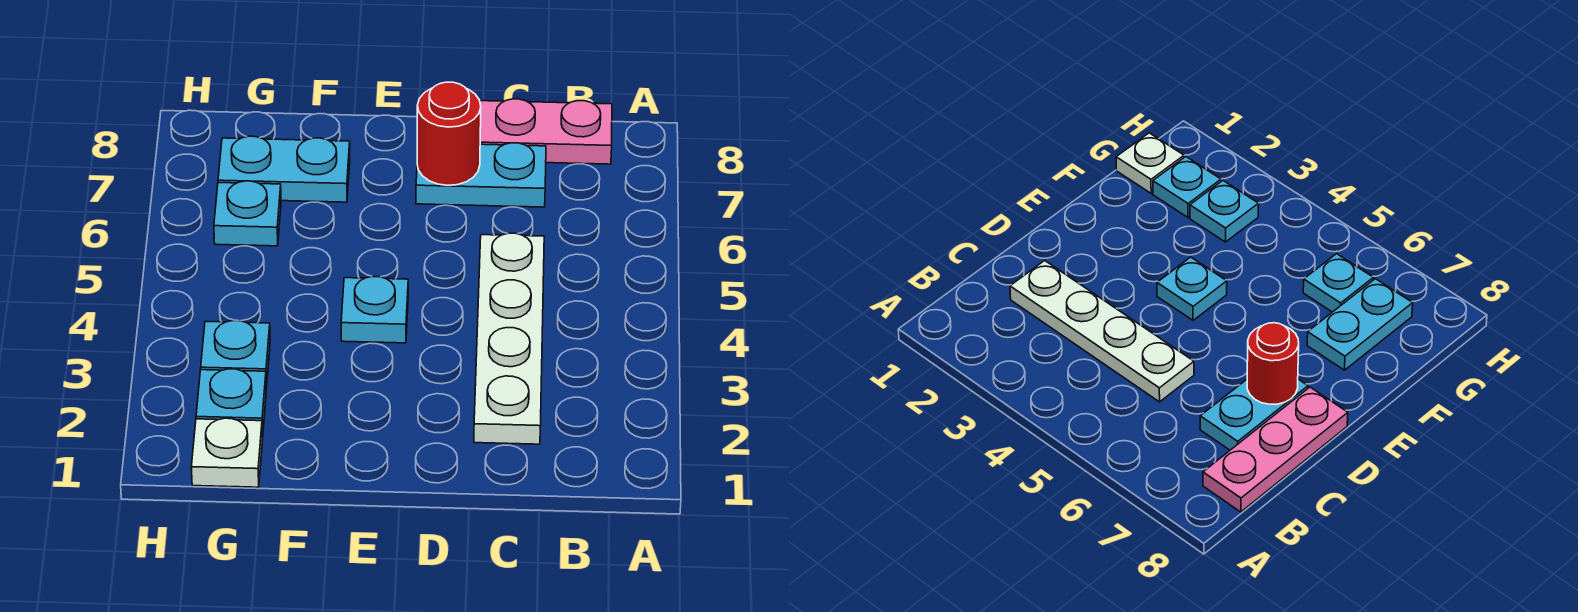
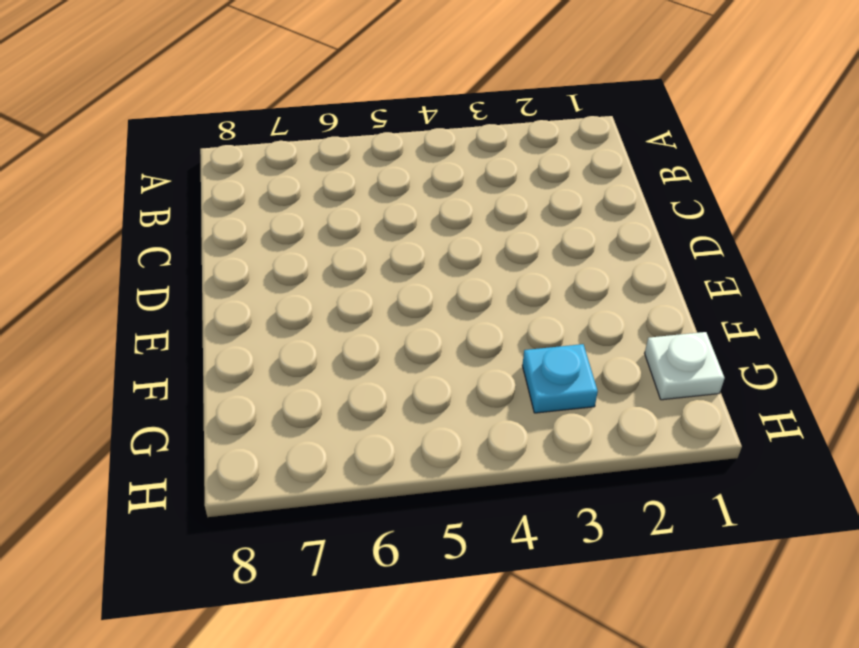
none -> pink 1x3 plate [480,99,612,164]
none -> white 1x4 plate [474,233,544,444]

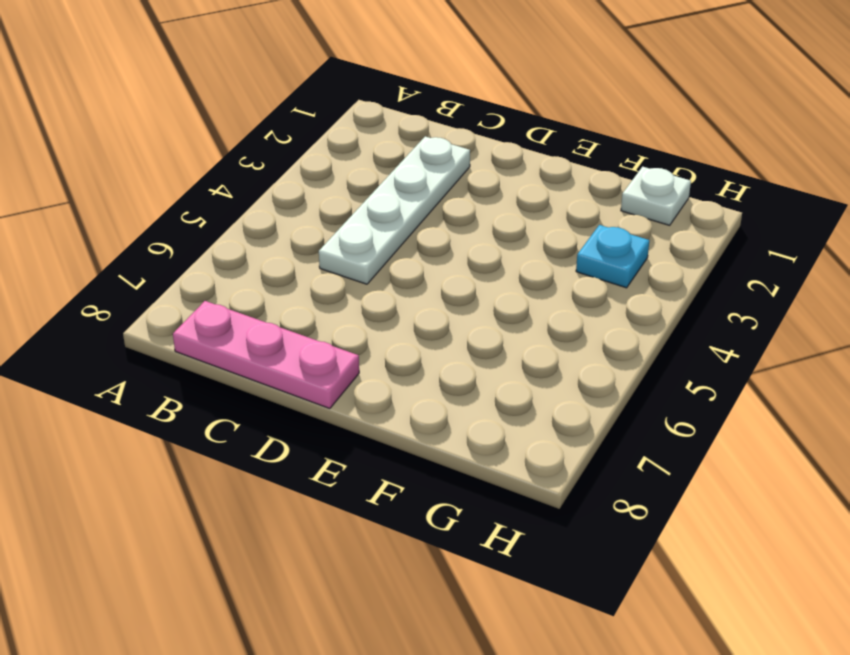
none -> cyan 1x2 plate [416,143,546,207]
none -> cyan 1x1 plate [341,277,408,343]

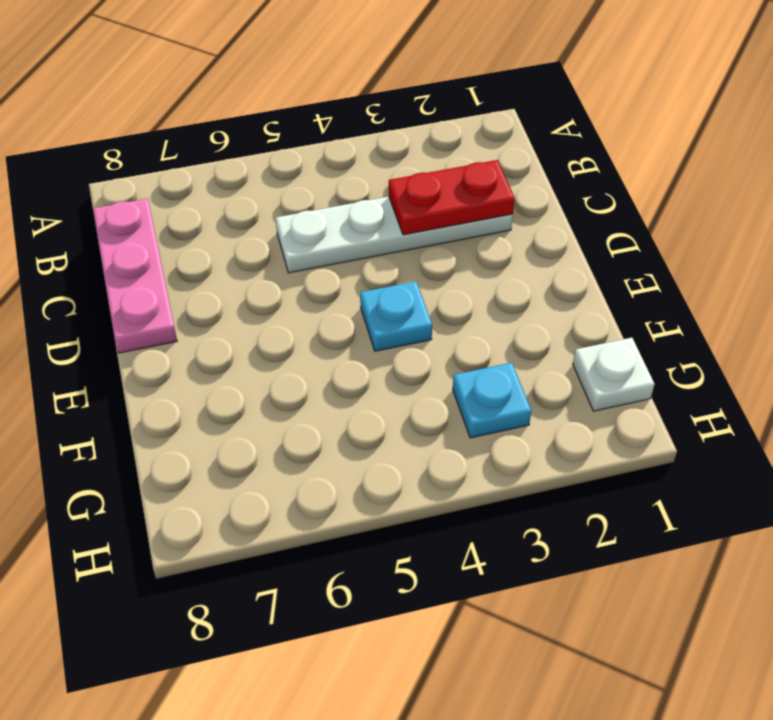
red 1x2 plate [389,160,515,235] -> none
none -> cyan 1x2 plate [416,143,546,207]
none -> cyan 1x2 plate [218,136,350,202]

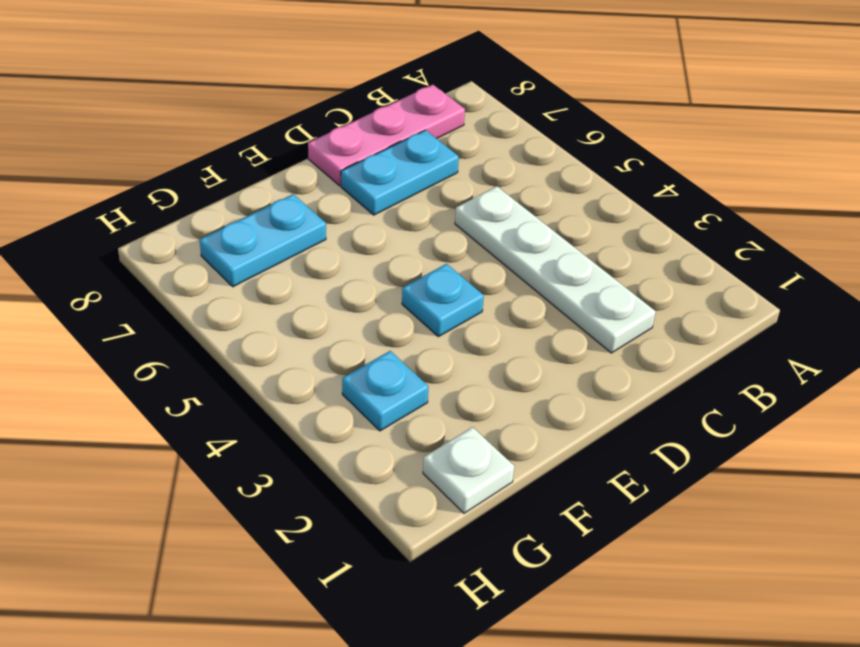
none -> cyan 1x1 plate [196,369,266,437]
none -> cyan 1x1 plate [214,181,281,246]

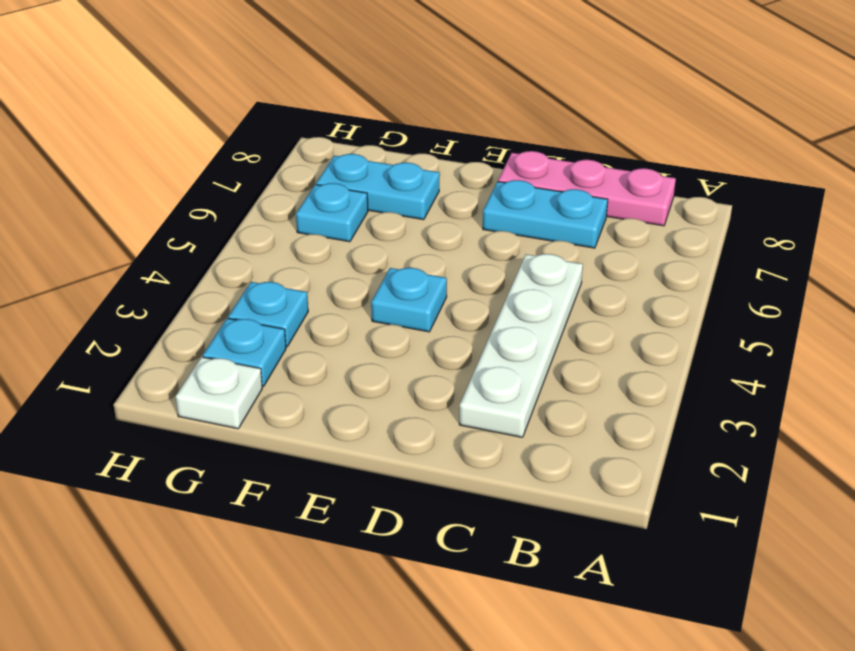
none -> red 1x1 round brick [417,82,481,185]

